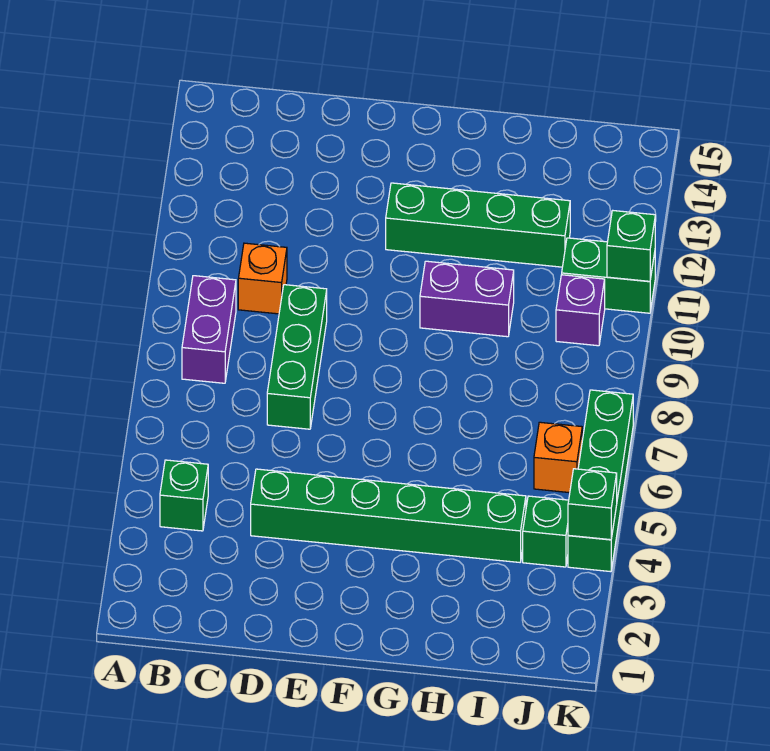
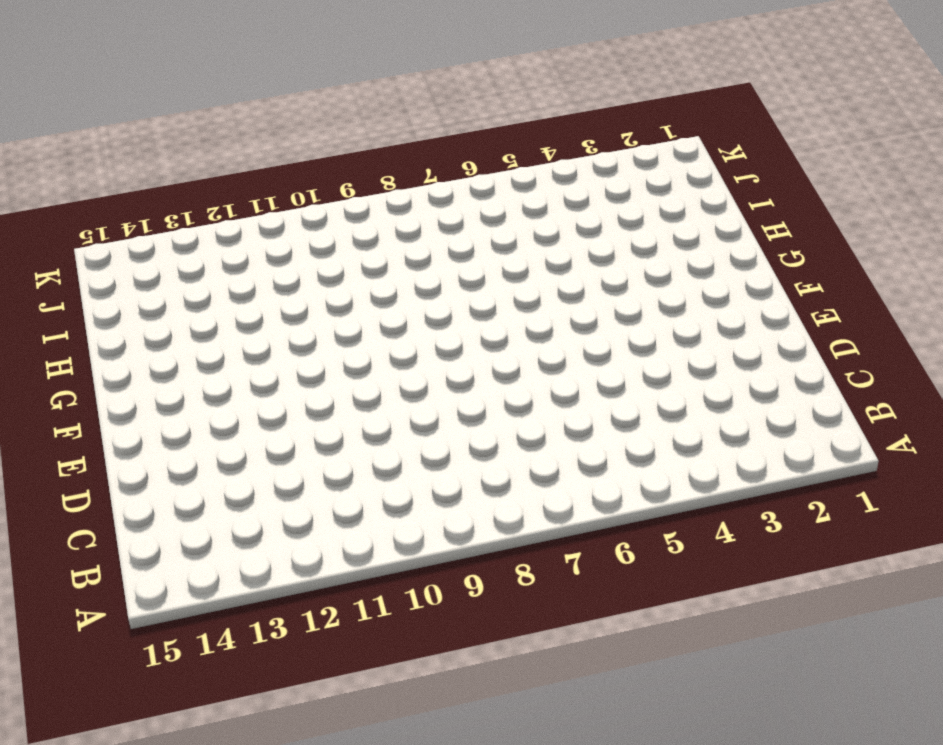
none -> green 1x1 brick [160,460,208,531]
none -> purple 1x2 brick [182,276,236,383]
none -> orange 1x1 brick [238,243,287,314]

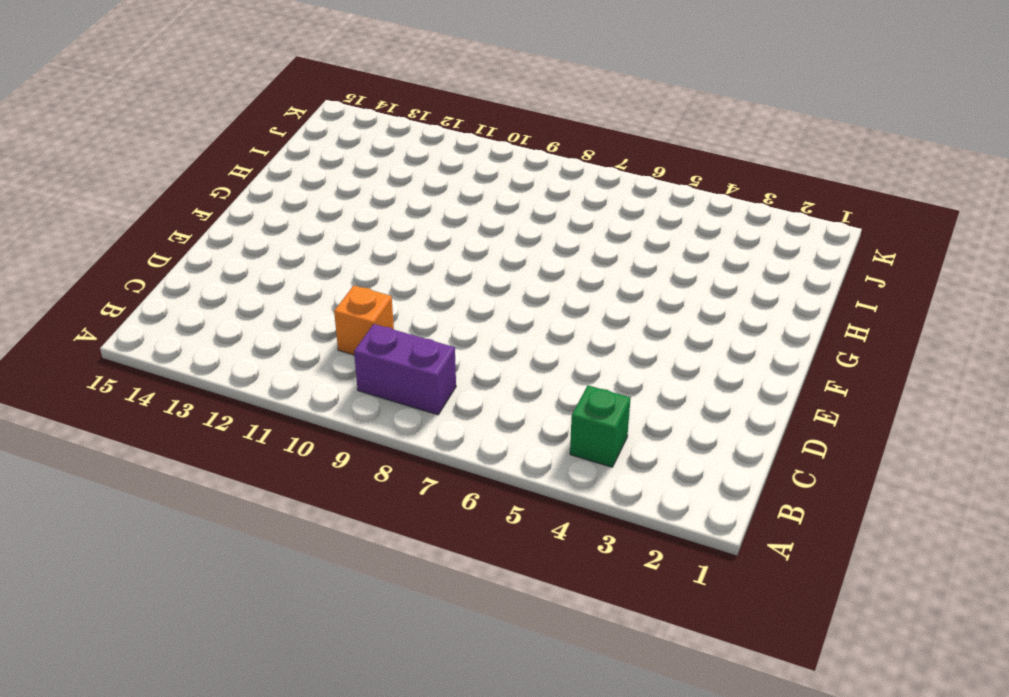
none -> green 1x6 brick [251,469,526,562]
none -> green 1x3 brick [267,285,327,429]
none -> green 1x4 brick [386,183,570,267]

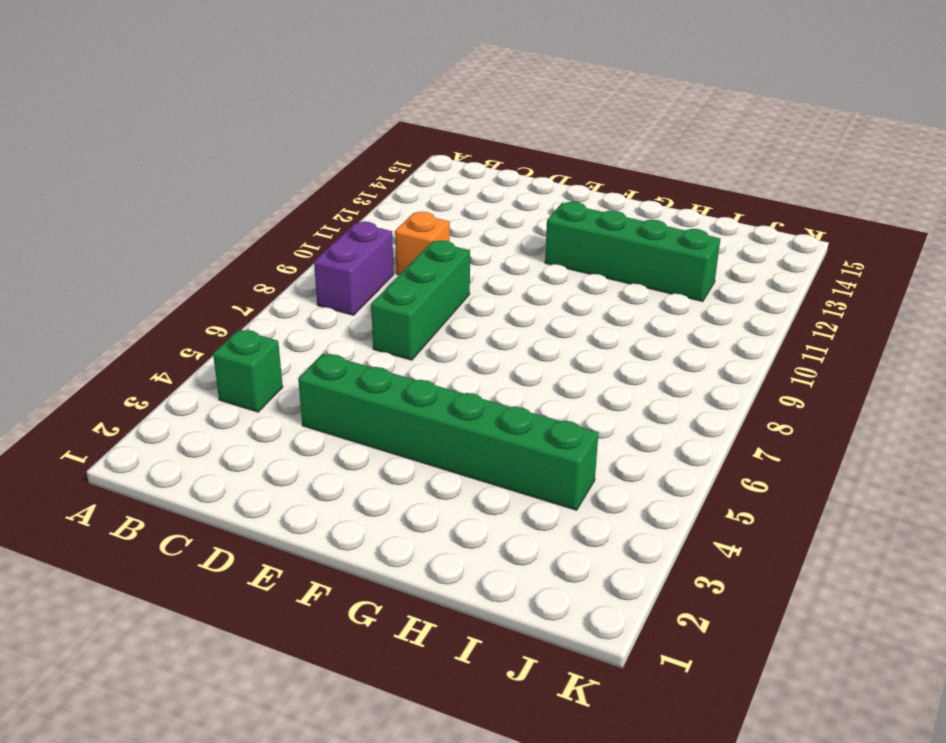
none -> purple 1x2 brick [420,261,514,337]
none -> green 1x1 brick [523,496,569,567]
none -> orange 1x1 brick [534,422,582,493]

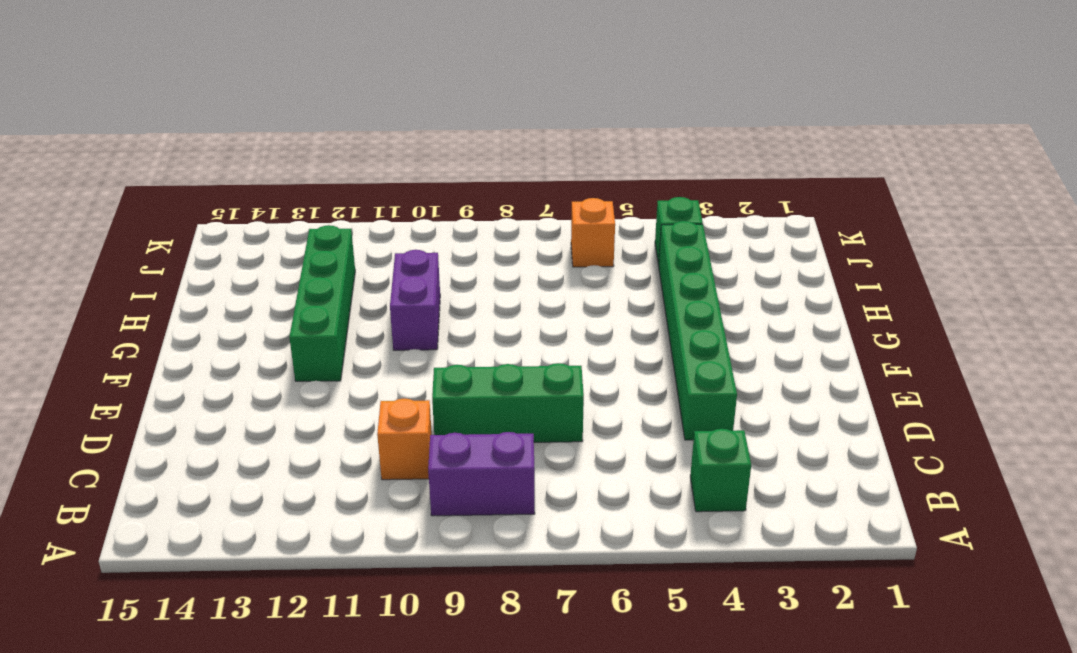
none -> purple 1x1 brick [556,275,605,346]
none -> green 1x2 brick [562,238,655,313]
none -> green 1x4 brick [568,390,633,572]

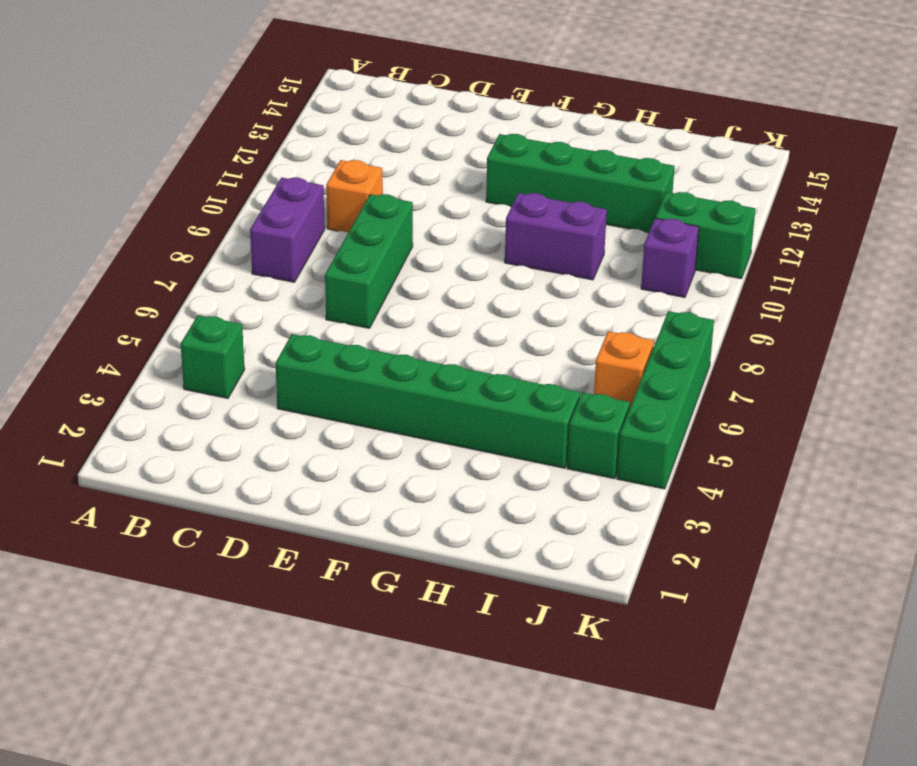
none -> green 1x1 brick [568,469,617,540]
none -> green 1x1 brick [607,211,655,281]

